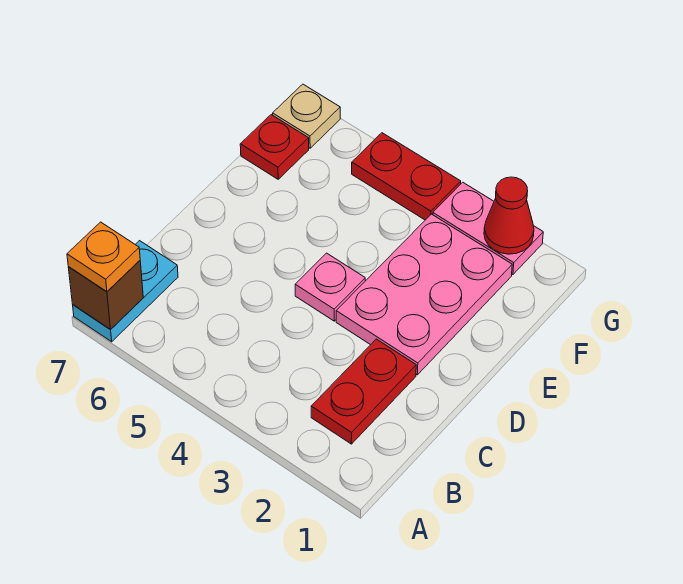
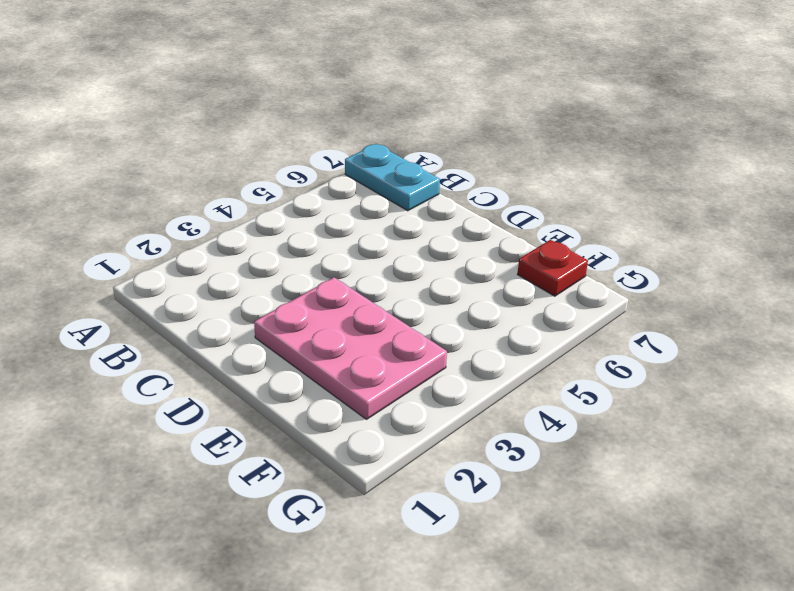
none -> red 1x2 plate [311,339,416,444]
none -> pink 1x1 plate [295,253,365,321]

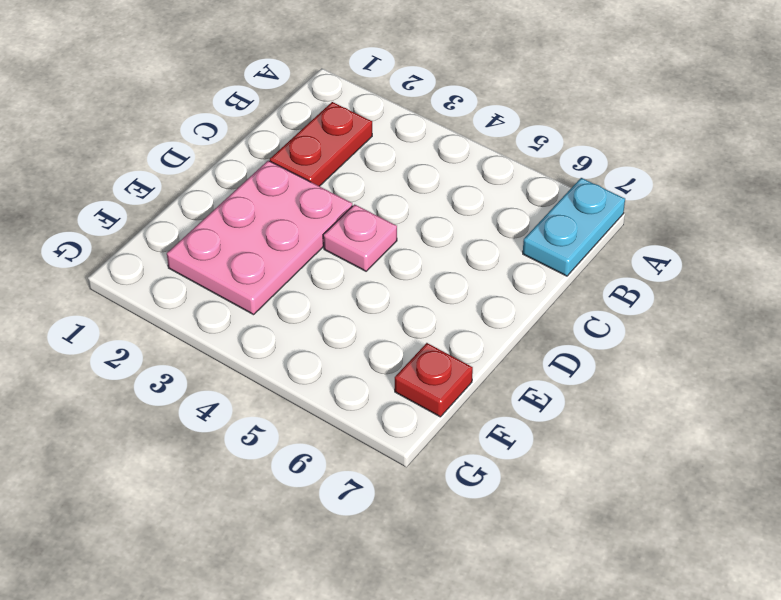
none -> pink 1x2 plate [433,182,543,274]
none -> red 1x2 plate [352,133,461,220]

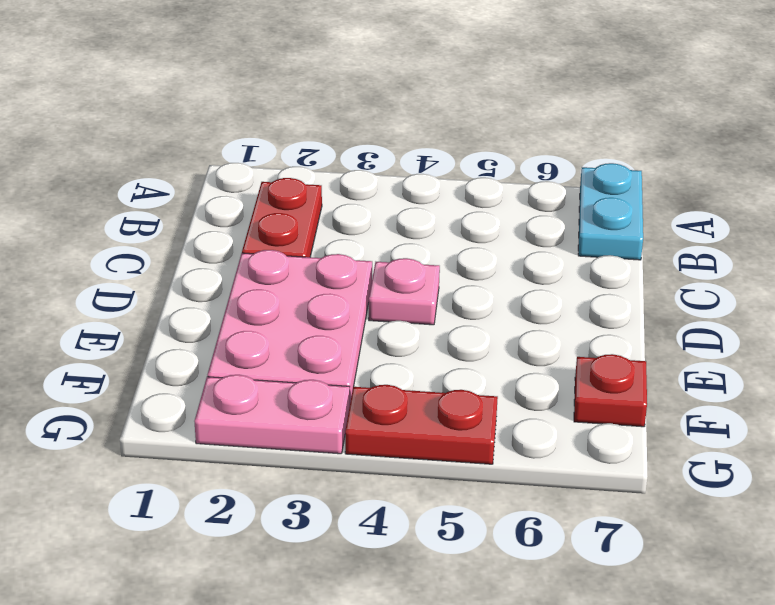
none -> tan 1x1 plate [273,84,340,148]
none -> brown 1x1 brick [68,261,143,330]

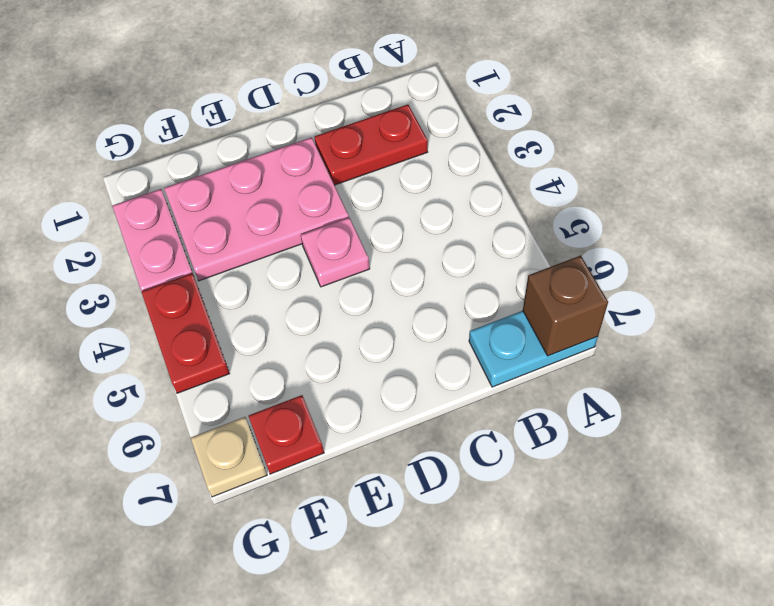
none -> red 1x1 cone [484,177,534,254]
none -> orange 1x1 plate [67,222,140,292]

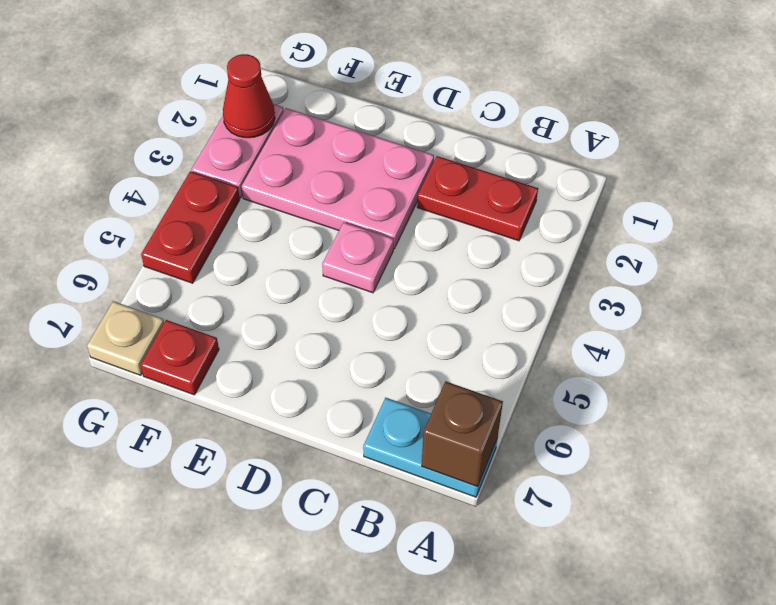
none -> orange 1x1 plate [67,222,140,292]

